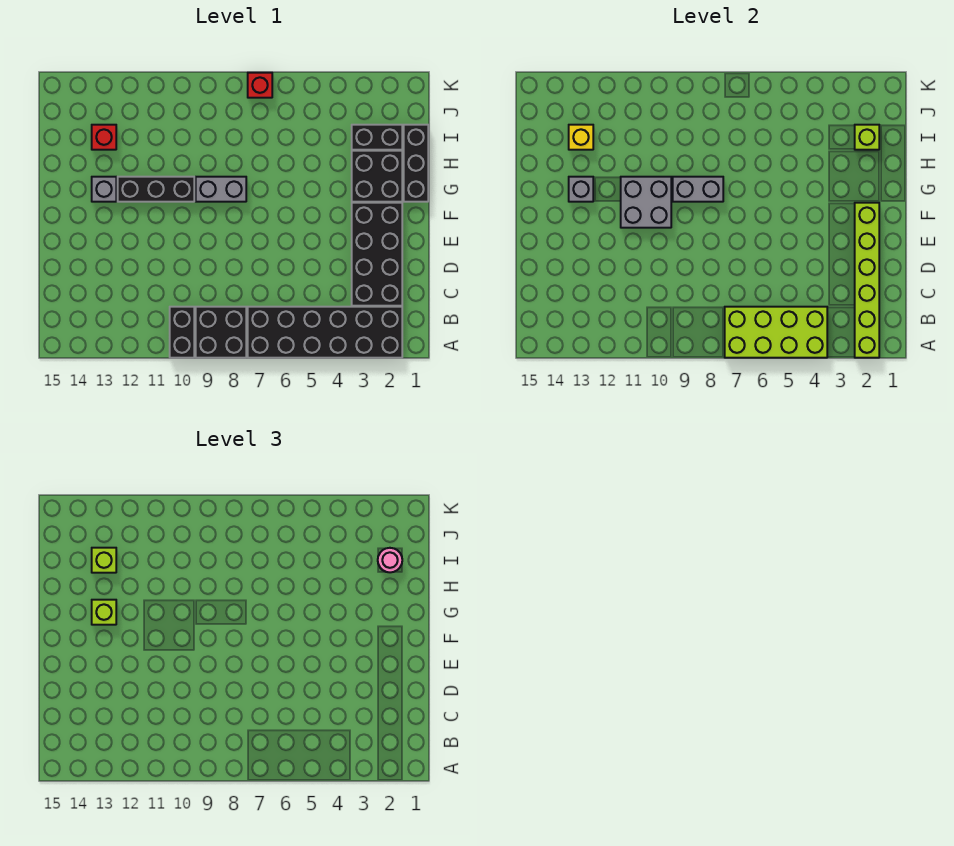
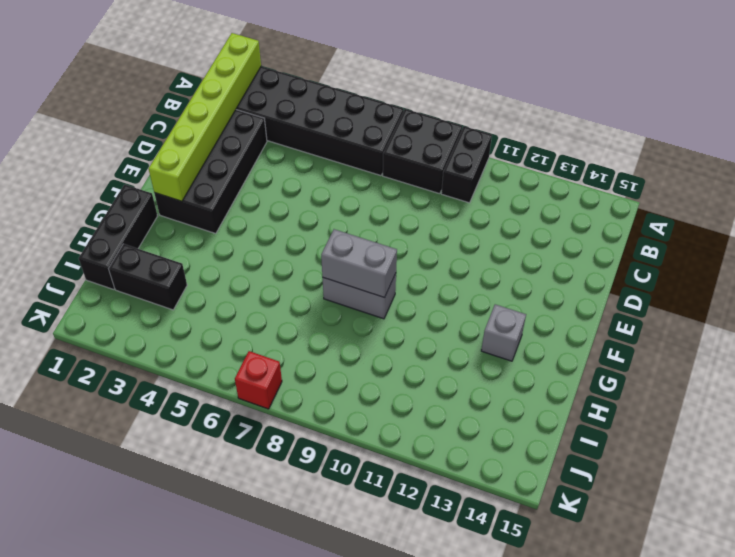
none -> black 2x2 brick [352,151,402,202]
none -> black 1x3 brick [118,177,194,202]
none -> red 1x1 brick [92,125,116,150]

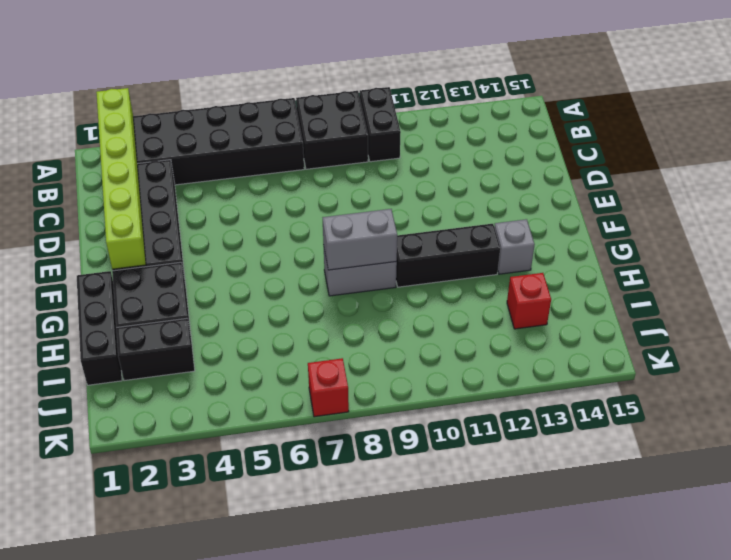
none -> lime 2x4 brick [725,307,827,358]
none -> grey 2x2 brick [621,177,671,228]
none -> grey 1x1 brick [569,177,593,202]

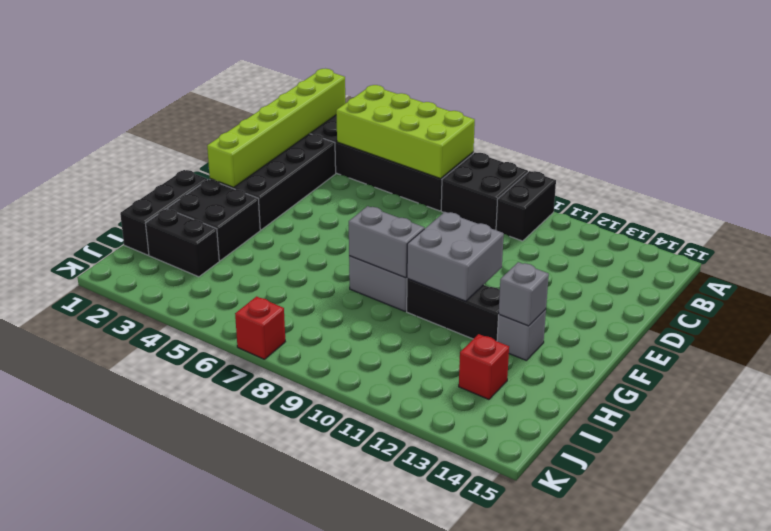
none -> lime 1x1 brick [855,125,879,150]
none -> yellow 1x1 brick [569,125,593,150]
none -> lime 1x1 brick [92,600,116,625]

